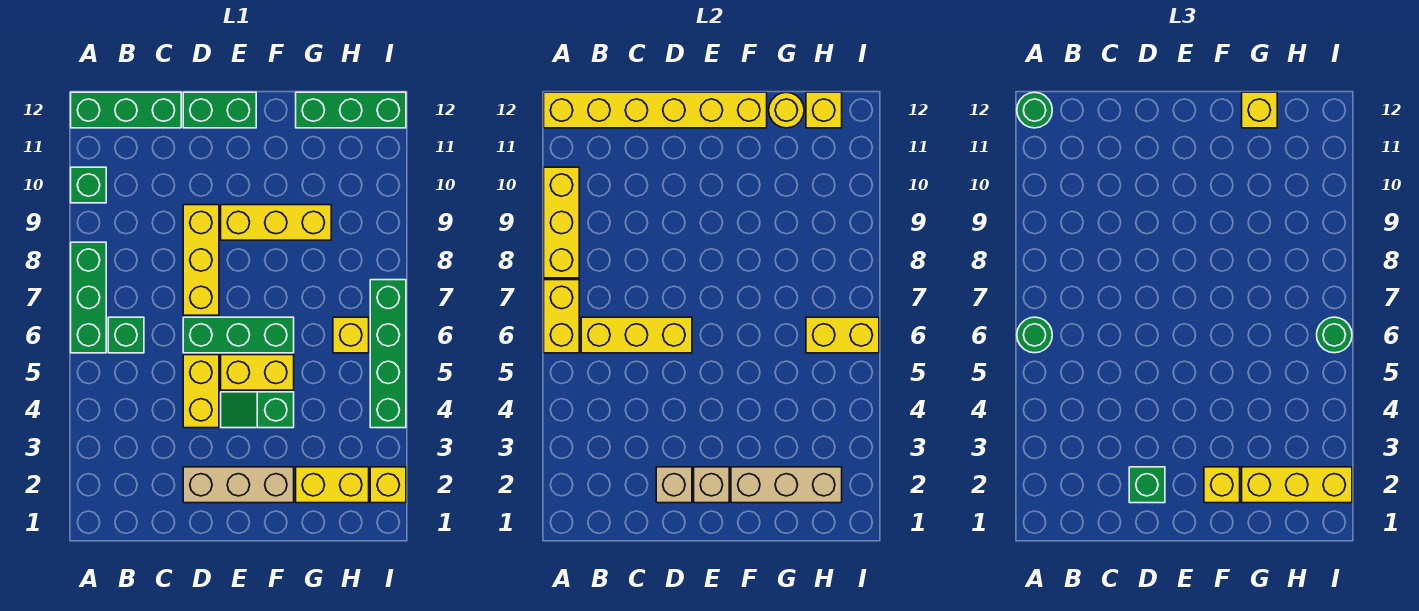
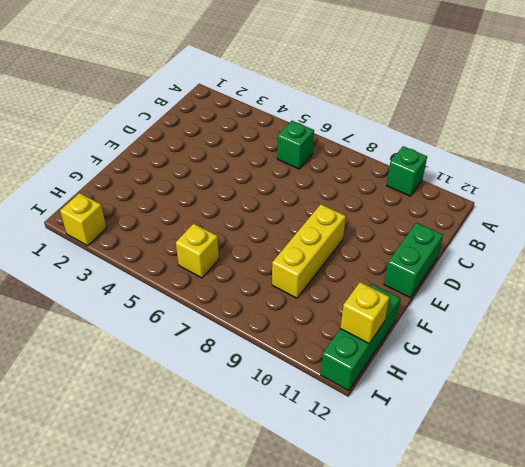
none -> green 1x3 brick [71,242,106,353]
none -> green 1x3 brick [71,92,181,128]
none -> tan 1x3 brick [183,467,294,503]
none -> yellow 1x2 brick [183,355,219,428]

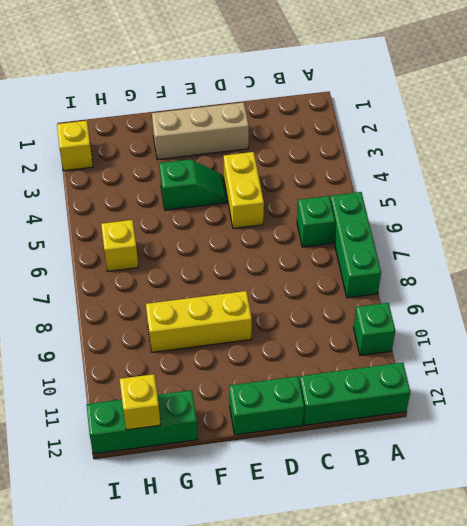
none -> green 1x3 brick [183,317,294,353]
none -> yellow 1x3 brick [183,205,219,315]
none -> yellow 1x2 brick [221,355,294,390]
none -> yellow 1x2 brick [296,467,369,503]

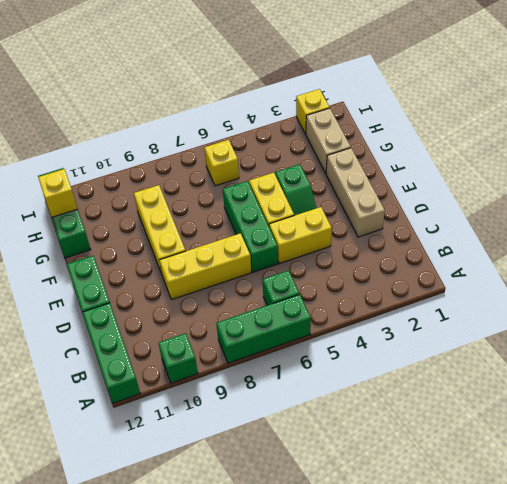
tan 1x2 brick [306,108,351,173] -> yellow 1x2 brick [296,467,369,503]
none -> green 1x4 brick [370,280,406,428]
none -> yellow 1x2 brick [544,280,579,353]
none -> yellow 1x3 brick [544,167,579,278]
none -> yellow 1x6 brick [544,92,767,128]

